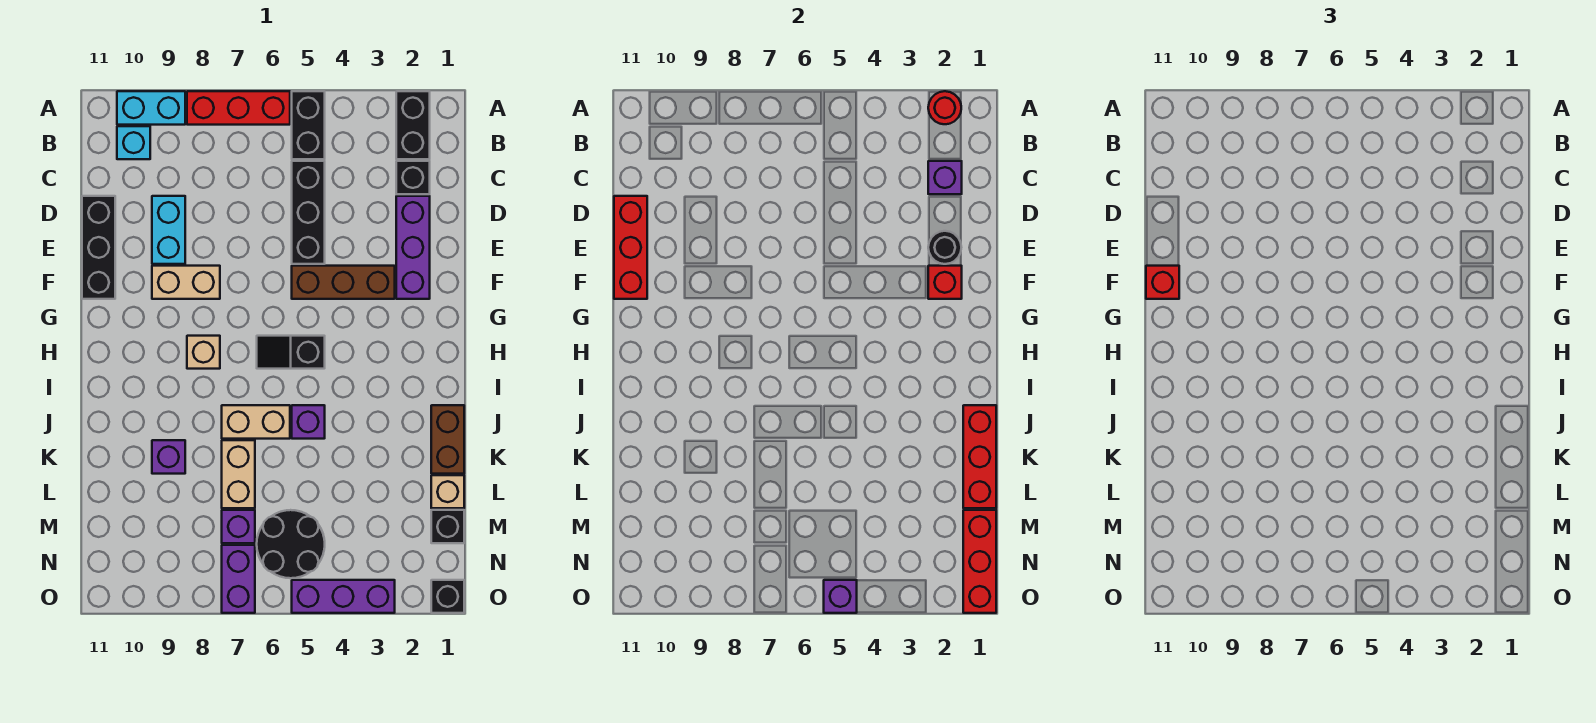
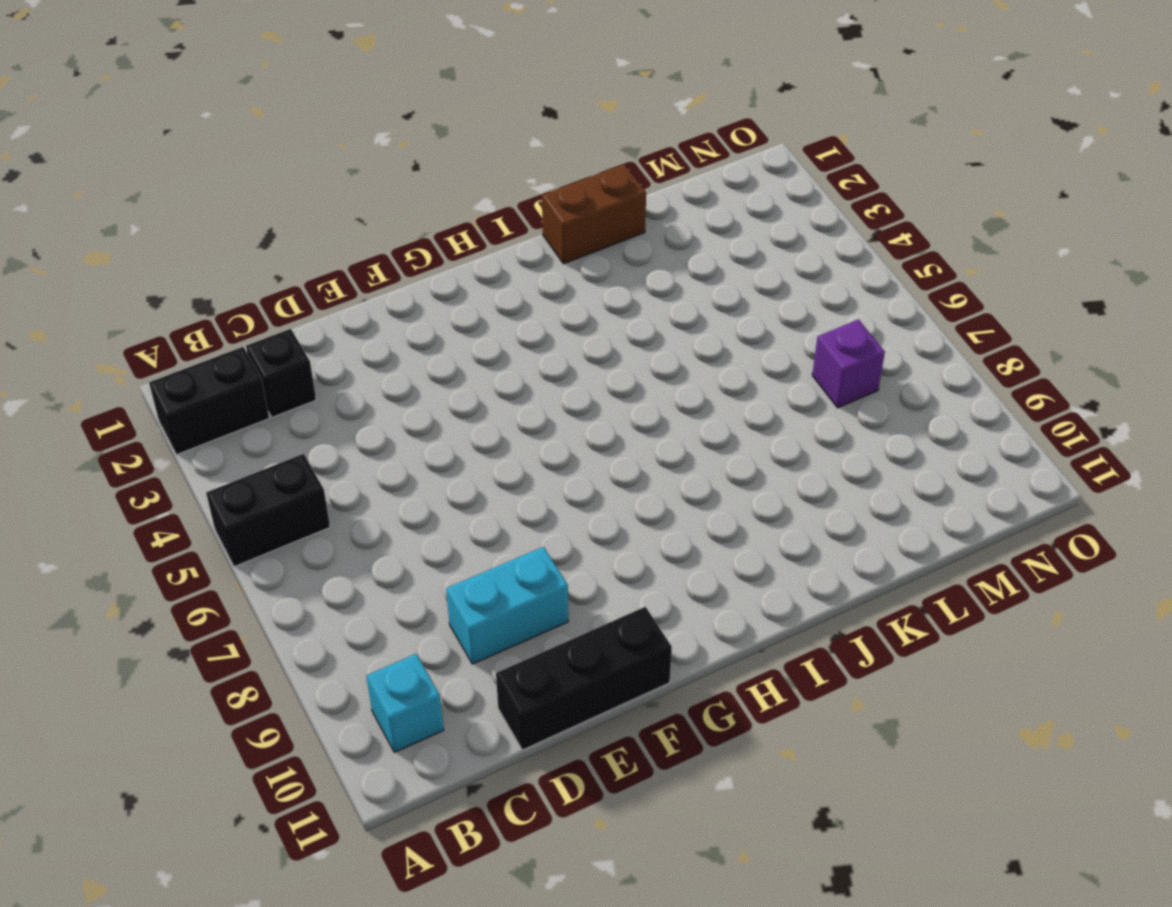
none -> red 1x3 brick [187,91,290,125]
none -> cyan 1x2 brick [117,91,185,125]
none -> black 1x3 brick [292,161,325,264]
none -> purple 1x3 brick [396,196,430,299]

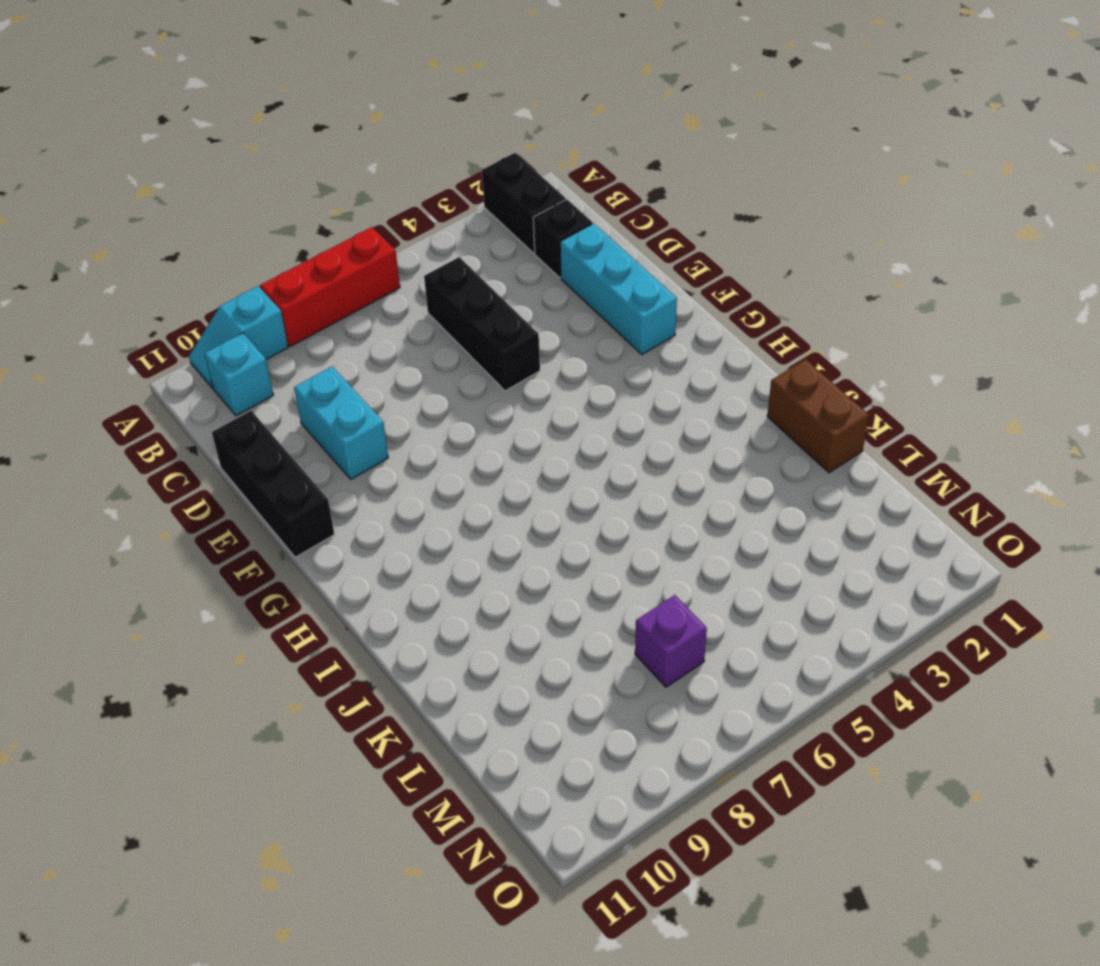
cyan 1x2 slope [189,286,288,388] -> cyan 1x2 brick [117,91,185,125]
cyan 1x3 brick [560,223,677,354] -> purple 1x3 brick [396,196,430,299]
none -> black 1x2 brick [292,91,325,159]
none -> brown 1x3 brick [292,266,395,299]
none -> tan 1x2 brick [152,266,220,299]
none -> black 1x2 slope [257,336,325,369]

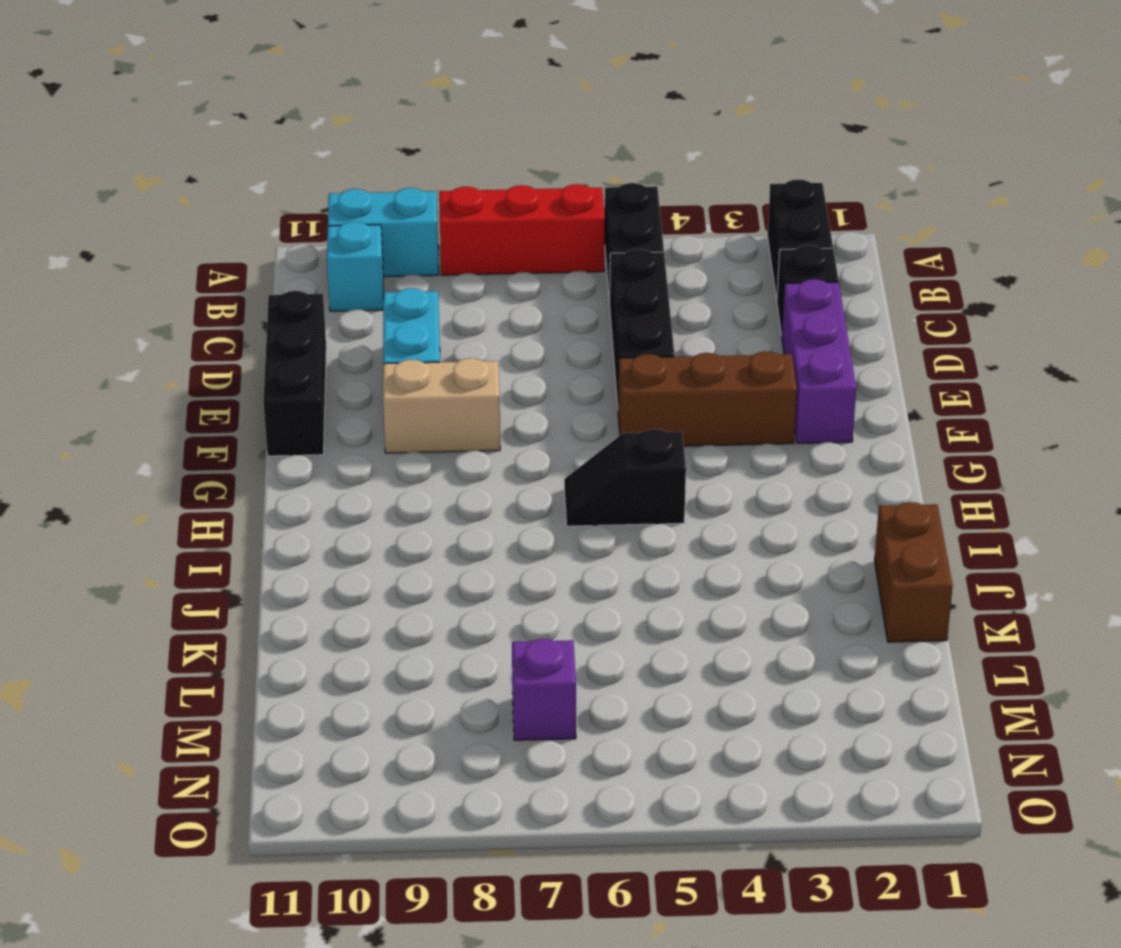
none -> tan 1x1 brick [187,336,220,369]
none -> purple 1x1 brick [292,405,325,439]
none -> tan 1x2 brick [222,405,290,439]
none -> tan 1x2 brick [222,440,255,508]

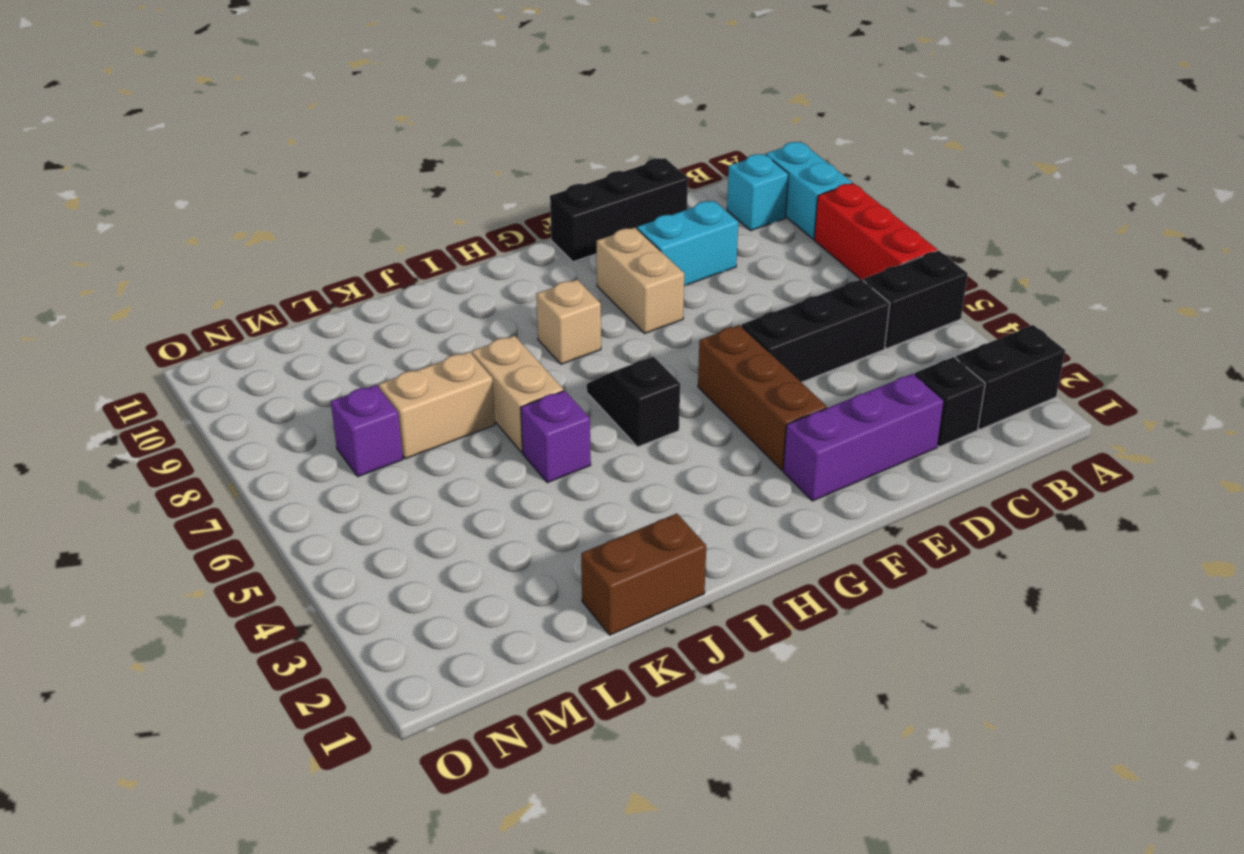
none -> purple 1x1 brick [152,440,185,474]
none -> tan 1x1 brick [431,475,464,508]
none -> black 1x1 brick [431,510,464,543]
none -> black 2x2 round brick [257,510,325,578]

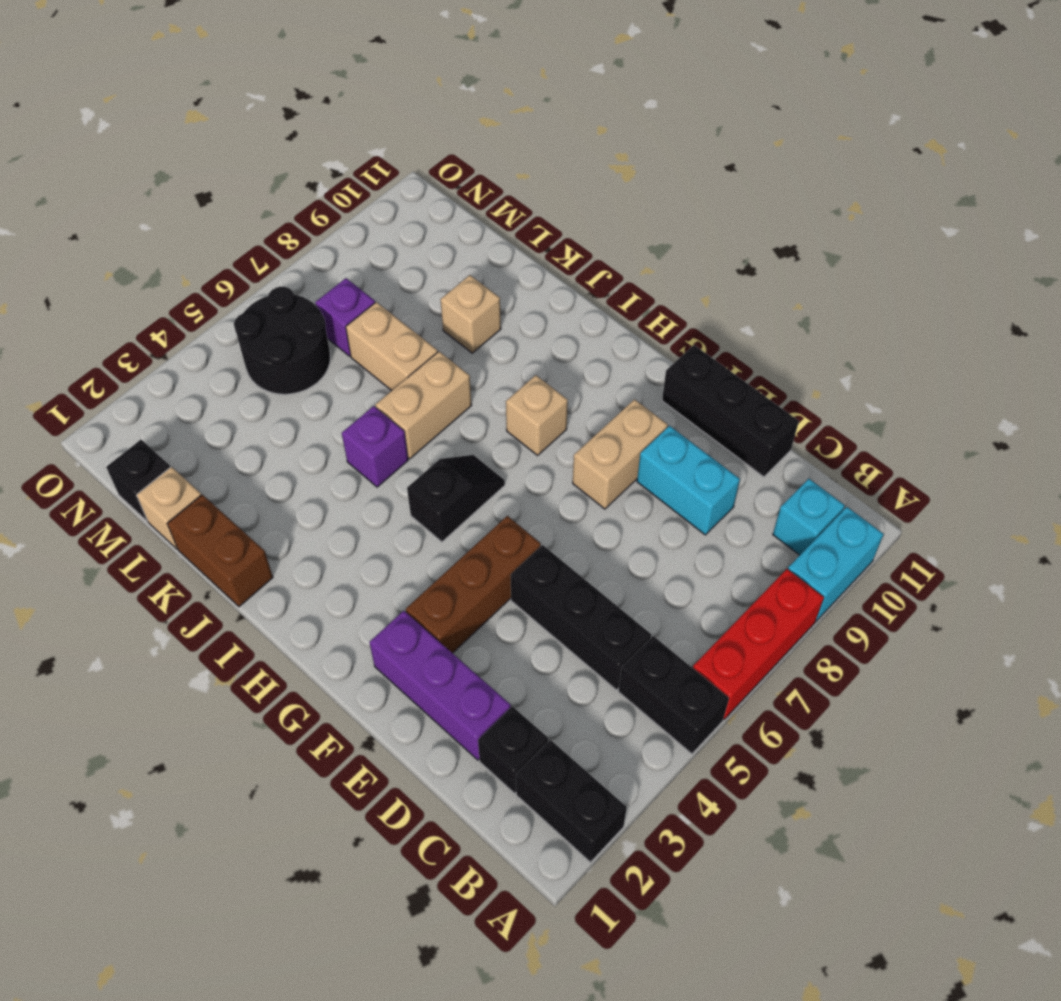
tan 1x1 brick [441,275,501,353] -> purple 1x1 brick [152,440,185,474]
none -> purple 1x2 brick [222,545,255,613]
none -> black 1x1 brick [431,580,464,613]
none -> purple 1x3 brick [292,580,395,613]
none -> red 1x1 round brick [928,91,961,124]

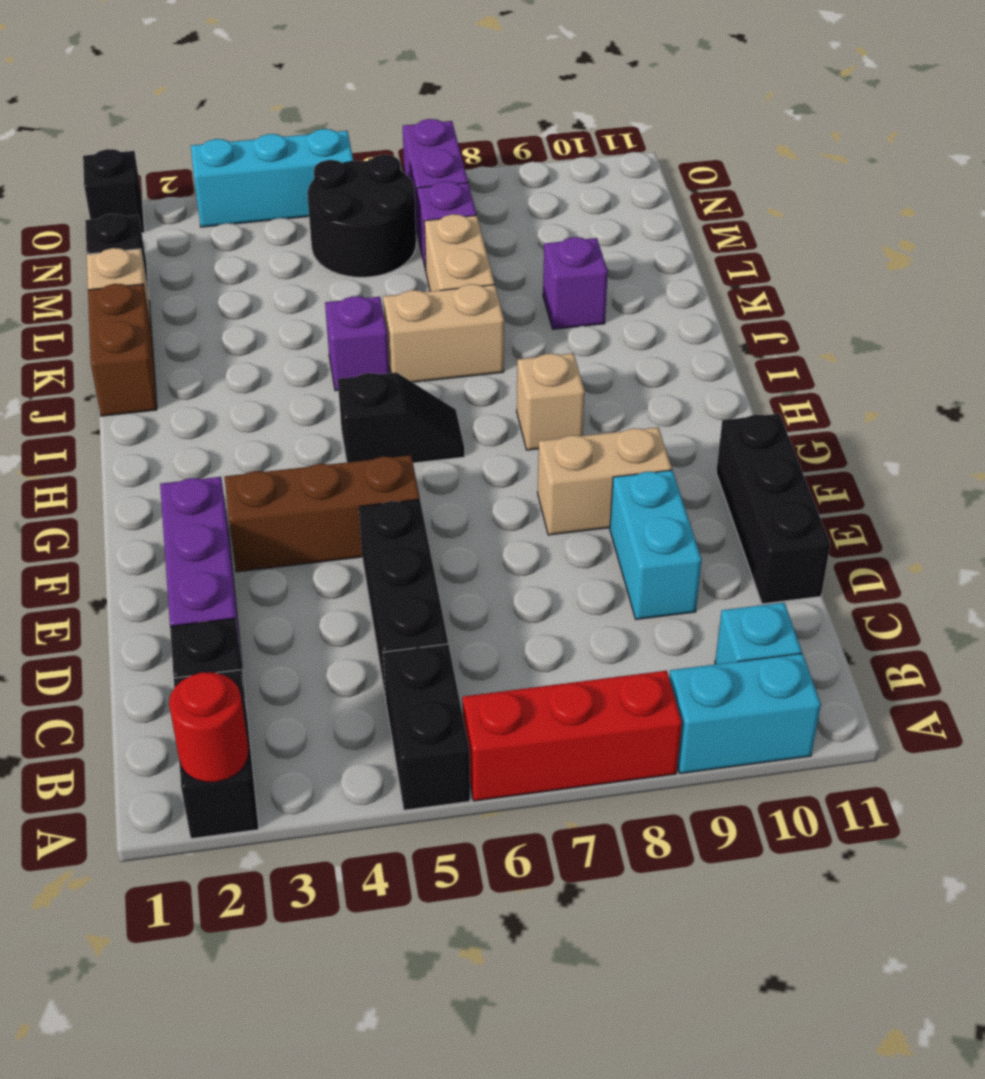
cyan 1x3 brick [191,129,353,227] -> purple 1x3 brick [292,580,395,613]
none -> purple 1x1 brick [928,161,962,194]
none -> red 1x3 brick [614,196,647,299]
none -> black 1x1 round brick [928,231,961,264]
none -> red 1x1 brick [928,266,962,299]

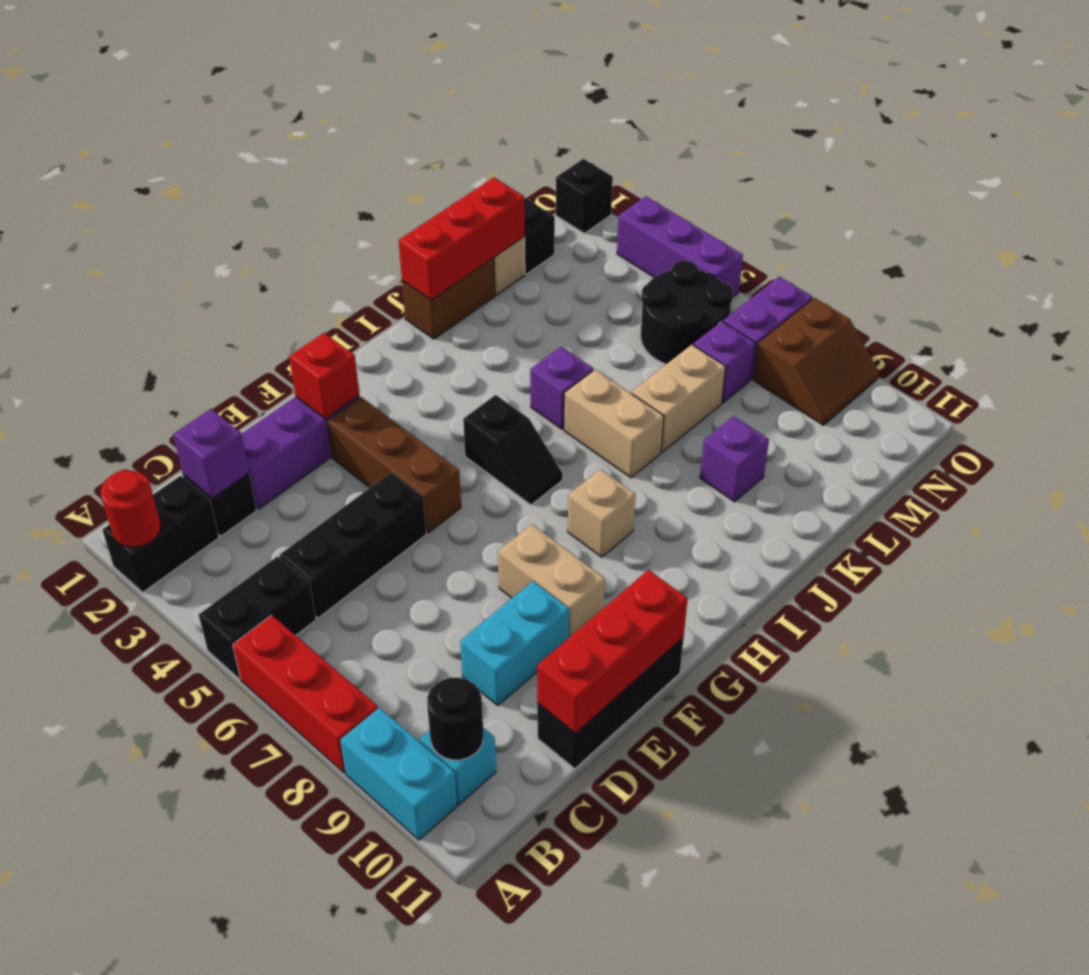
black 1x1 round brick [427,678,483,760] -> black 1x1 round brick moved to [928,231,961,264]
brown 2x2 slope [754,298,879,425] -> none
none -> red 1x3 brick [963,510,996,613]
none -> purple 1x1 brick [824,580,857,613]
none -> red 1x1 brick [1146,266,1179,299]

